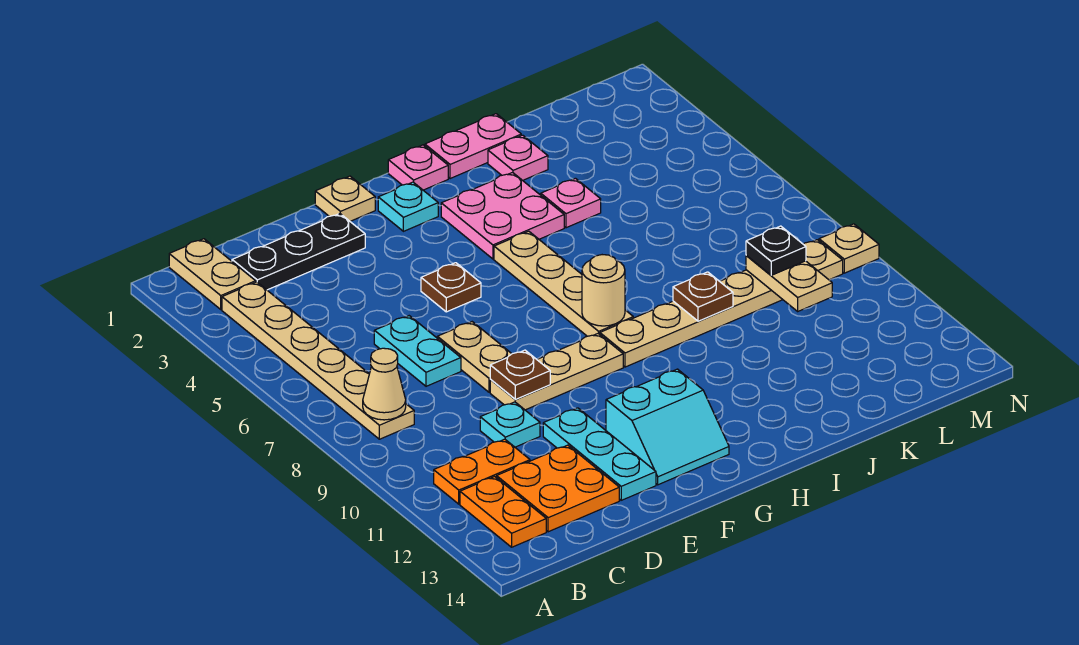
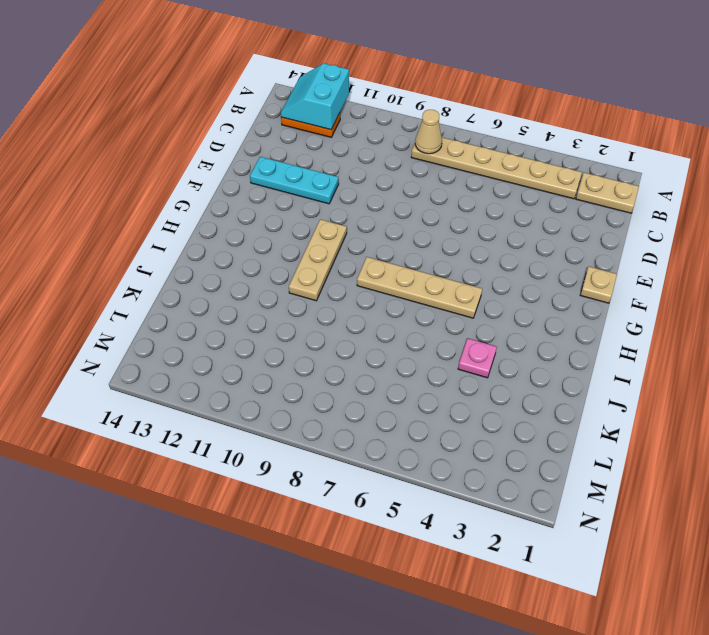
cyan 2x2 slope [281,63,349,130] -> cyan 2x2 slope moved to [606,369,729,485]
tan 1x3 plate [289,219,347,301] -> tan 1x3 plate moved to [490,334,623,410]
none -> orange 1x2 plate [434,439,530,504]
none -> black 1x3 plate [232,214,365,290]
none -> orange 2x2 plate [497,445,619,532]

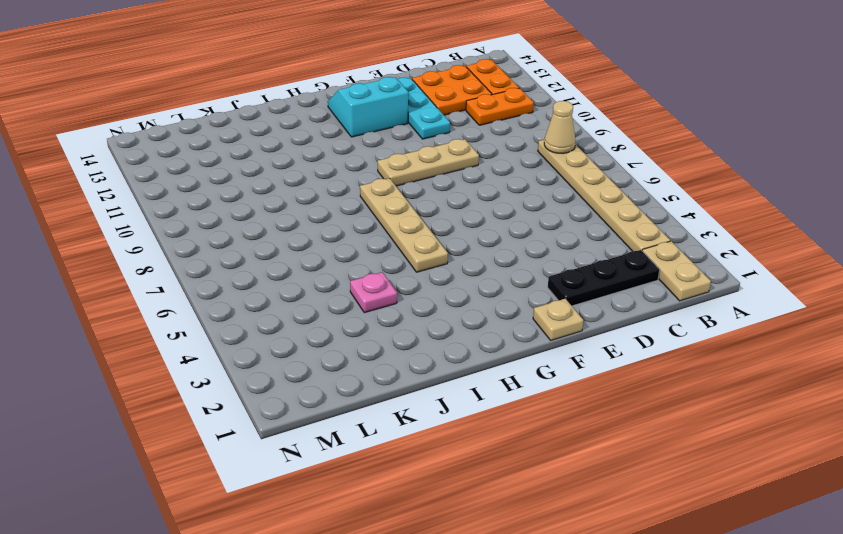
none -> cyan 1x2 plate [374,316,461,386]
none -> cyan 1x1 plate [480,402,540,447]
none -> tan 1x2 plate [437,322,512,392]

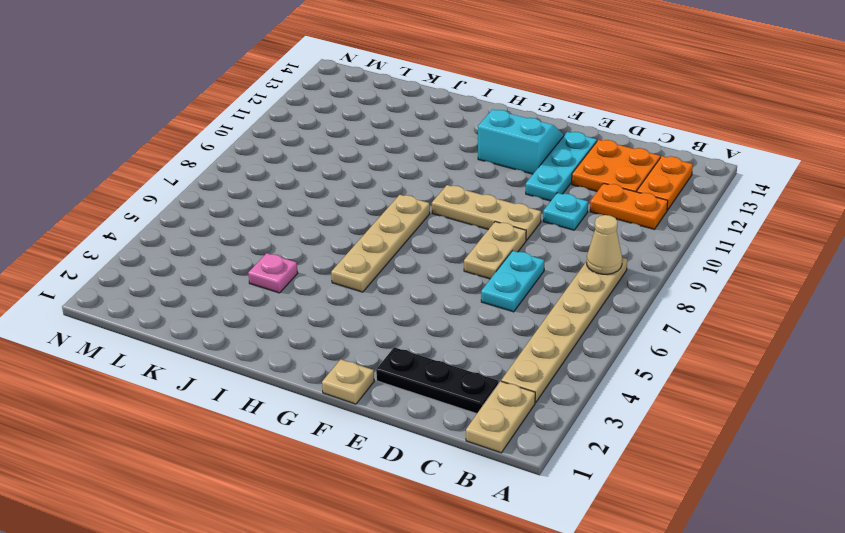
none -> brown 1x1 plate [421,263,481,312]
none -> cyan 1x1 plate [378,182,438,231]
none -> pink 1x1 plate [388,145,448,190]

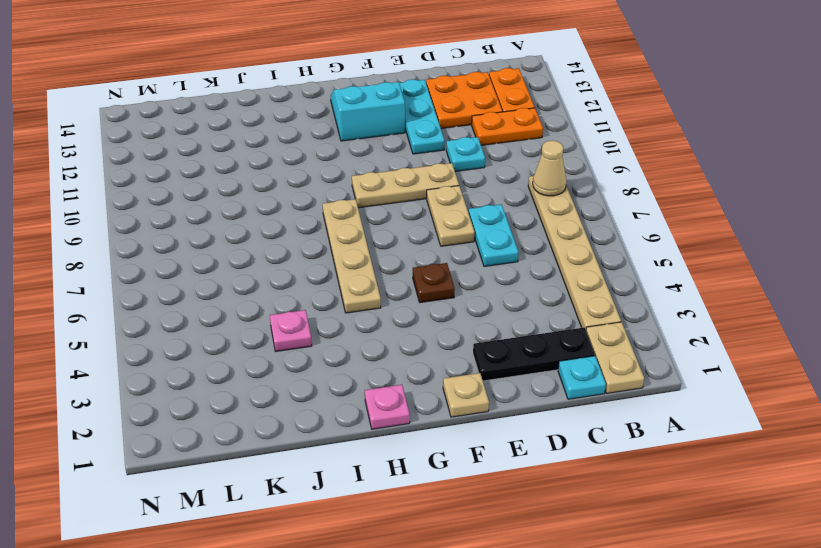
cyan 1x1 plate [558,356,606,399] -> cyan 1x1 plate moved to [378,182,438,231]
none -> pink 2x2 plate [441,173,564,259]
none -> tan 1x6 plate [600,240,843,367]
none -> pink 1x2 plate [425,114,521,179]

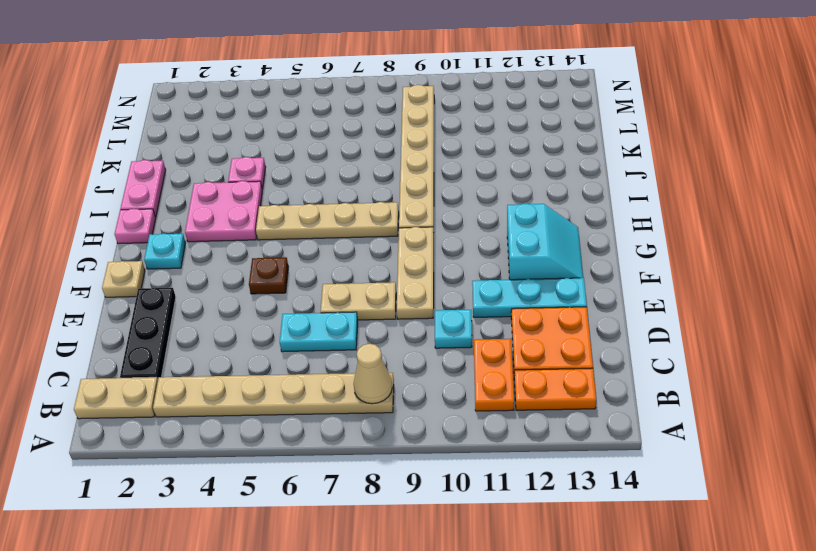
none -> pink 1x1 plate [488,135,548,180]
none -> tan 1x1 plate [819,224,879,273]
none -> brown 1x1 plate [490,350,550,399]

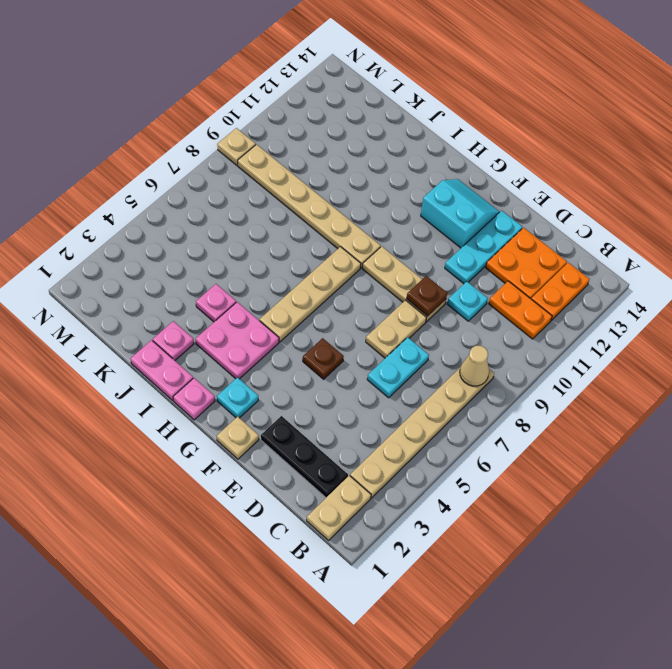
none -> tan 1x1 round brick [582,255,625,326]
none -> brown 1x1 plate [673,272,733,321]
none -> tan 1x2 plate [746,255,832,311]

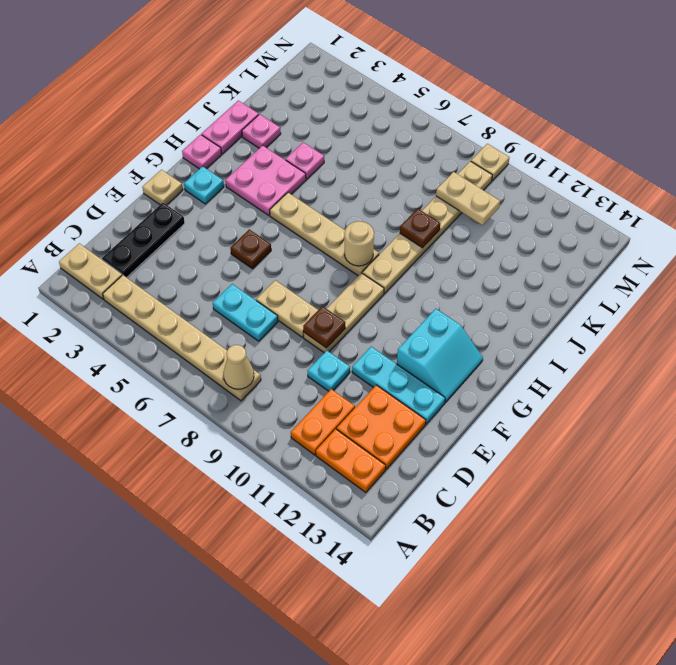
none -> black 1x1 plate [746,226,806,275]

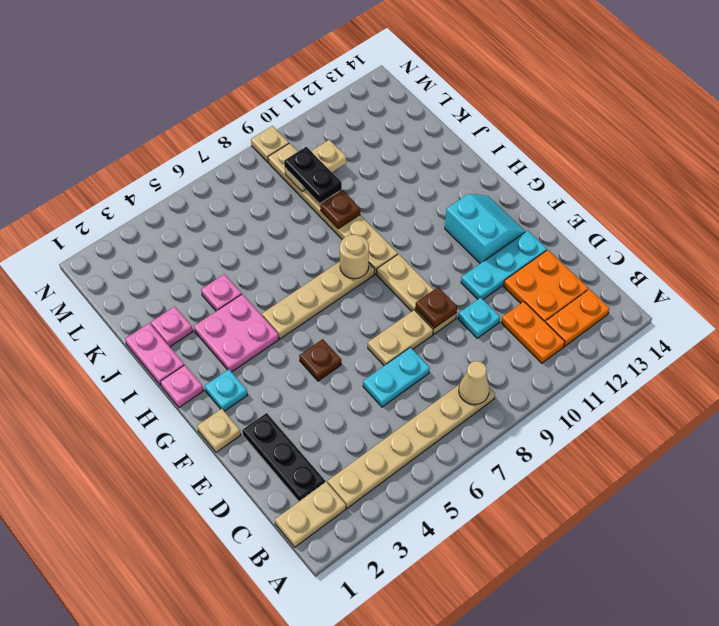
black 1x2 plate [284,147,342,203] -> black 1x1 plate [746,226,806,275]

